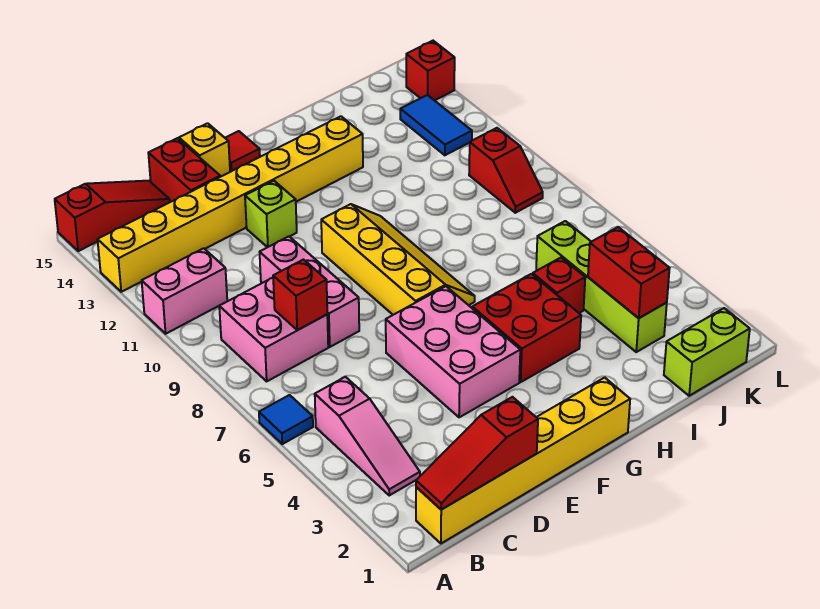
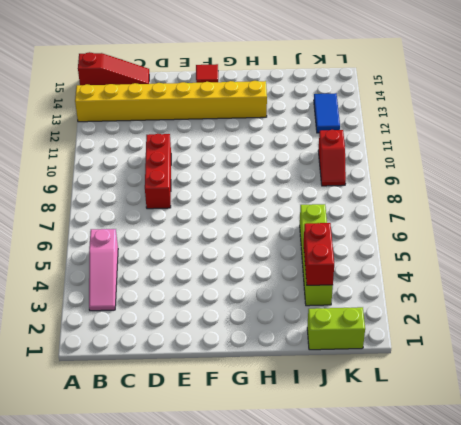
red 1x3 brick [145,134,171,209] -> pink 1x3 brick [260,236,359,347]
none -> blue 1x1 tile [259,395,313,444]
none -> pink 1x2 brick [142,248,227,334]
none -> yellow 1x6 brick [416,377,630,543]

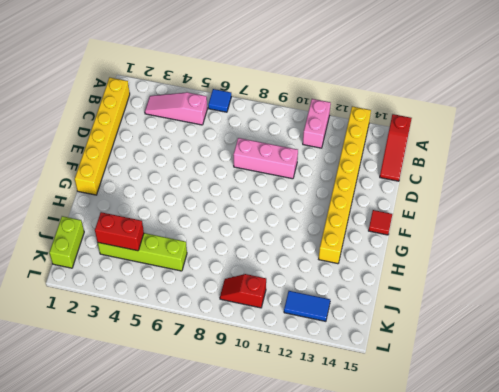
none -> pink 2x2 brick [219,278,328,381]
none -> red 1x2 brick [148,138,220,202]
none -> pink 2x3 brick [386,286,520,417]

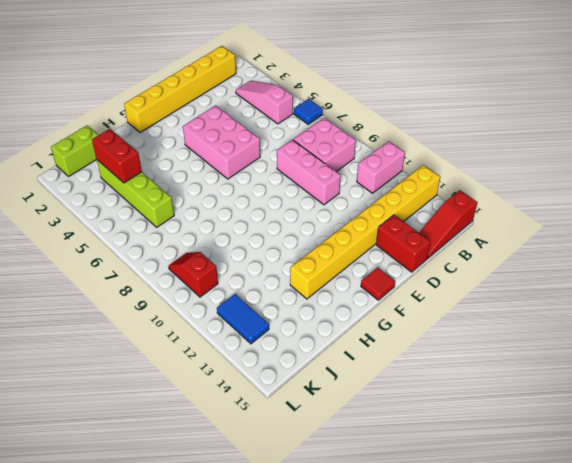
none -> lime 1x1 brick [245,181,297,247]
none -> yellow 1x1 brick [179,123,230,177]
none -> yellow 2x4 slope [321,204,475,315]

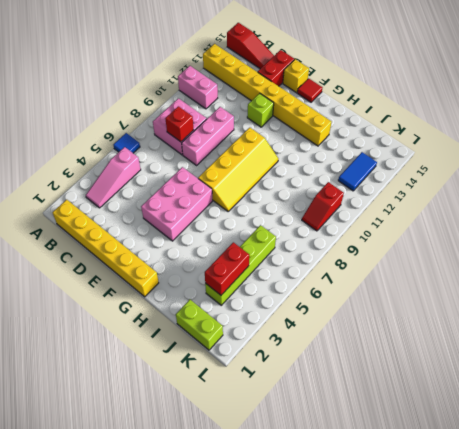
none -> red 2x2 brick [472,274,581,382]
none -> red 1x1 brick [533,258,585,313]
none -> red 1x1 brick [406,41,455,101]

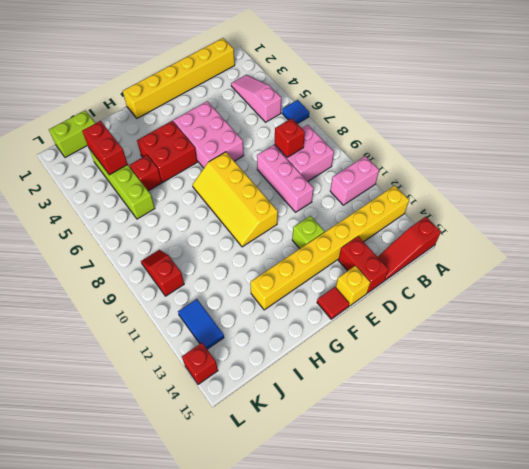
none -> red 1x3 slope [416,397,538,510]

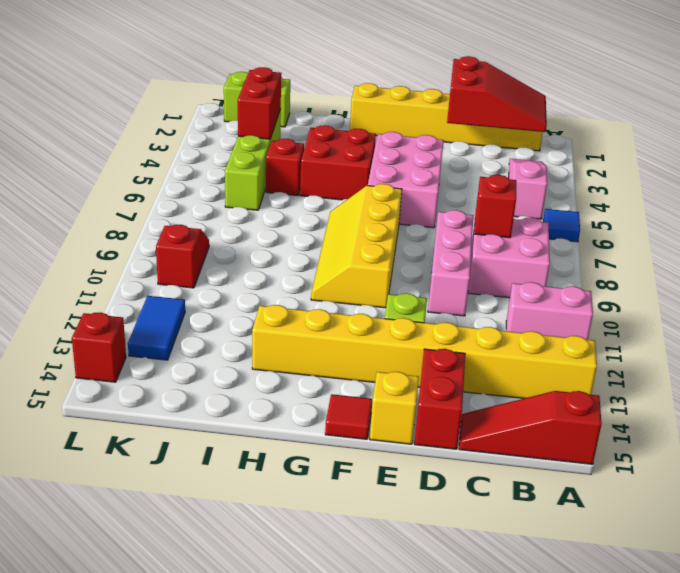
red 2x3 slope [447,56,547,132] -> red 1x3 slope [416,397,538,510]

